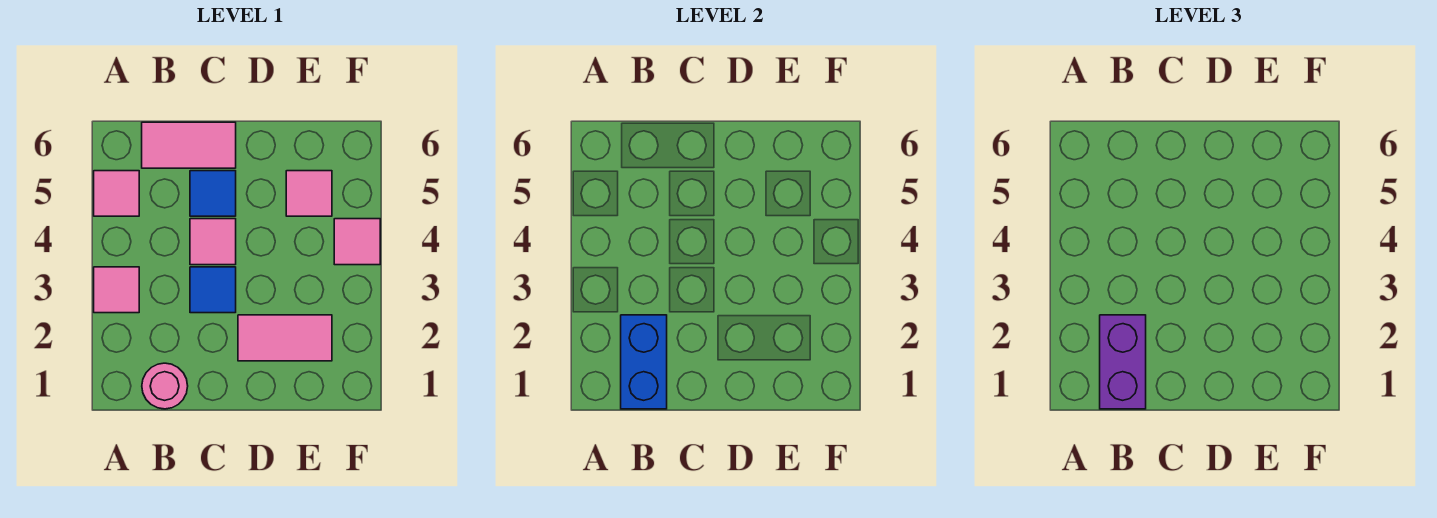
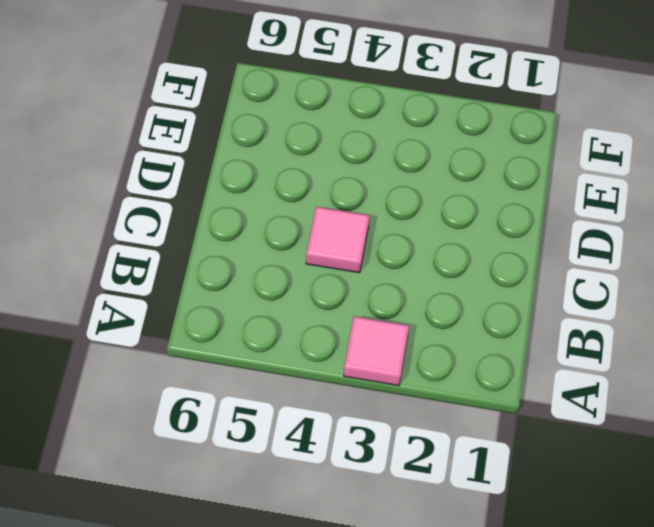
none -> pink 1x1 tile [94,171,139,216]
none -> pink 1x1 round brick [142,363,188,409]
none -> pink 1x2 tile [142,122,236,168]

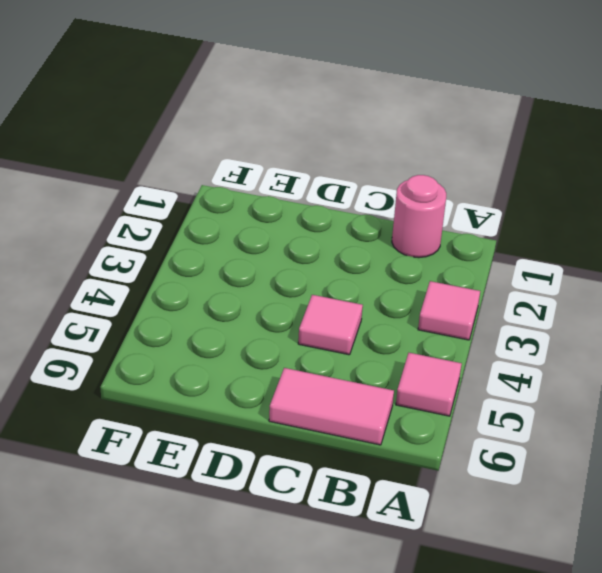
none -> blue 1x1 tile [190,267,236,313]
none -> blue 1x1 tile [190,171,236,216]
none -> pink 1x2 tile [238,315,332,361]

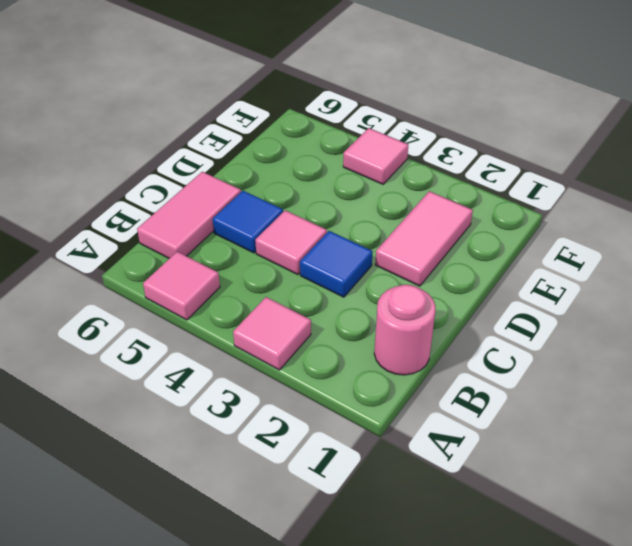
none -> pink 1x1 tile [286,171,332,216]
none -> blue 1x2 brick [621,315,667,409]
none -> purple 1x2 brick [1100,315,1146,409]

